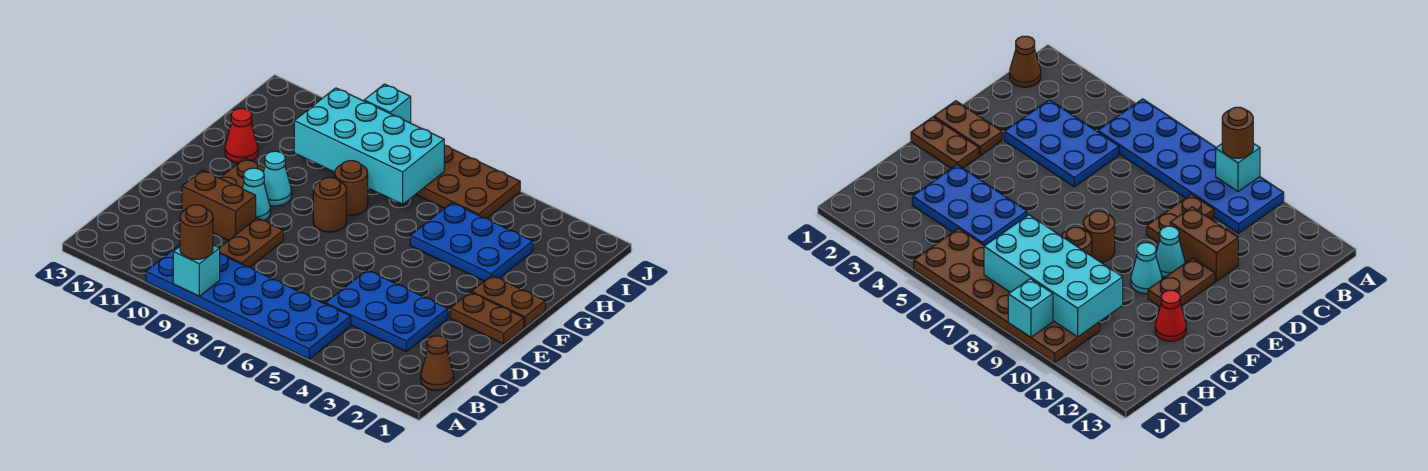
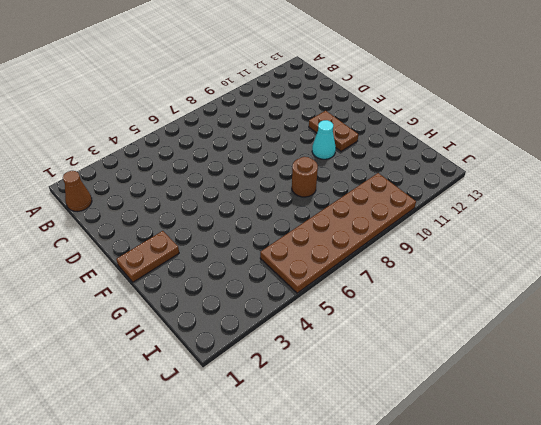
none -> blue 2x6 plate [146,245,351,359]
none -> blue 2x3 plate [325,270,448,352]
none -> brown 1x2 plate [220,218,283,267]

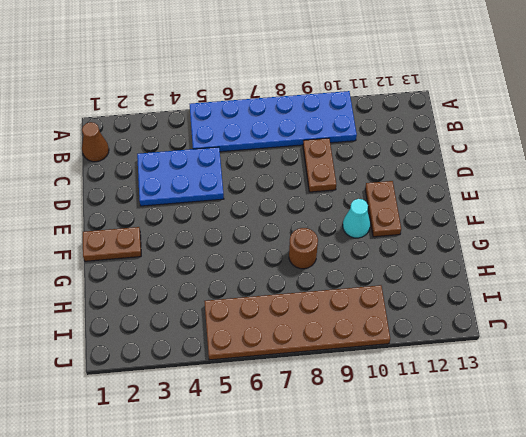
none -> brown 1x2 brick [182,170,256,241]
none -> brown 1x2 plate [450,292,524,344]
none -> cyan 1x1 cone [242,168,270,221]

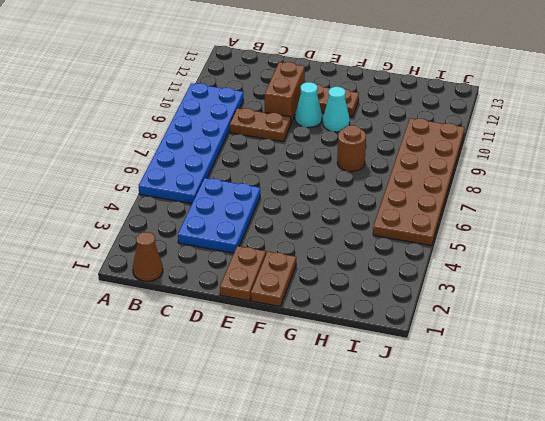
none -> brown 1x1 round brick [313,177,346,232]
none -> blue 2x3 plate [410,203,533,281]
none -> red 1x1 cone [225,108,258,163]

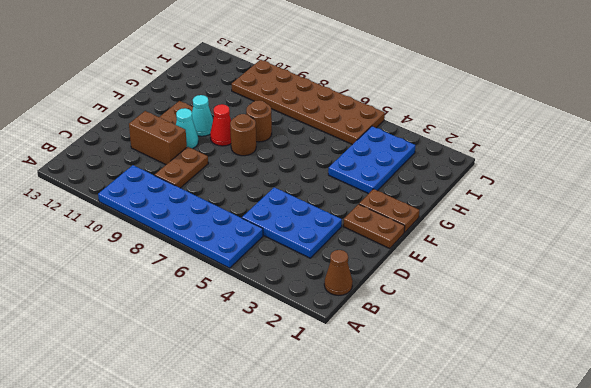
red 1x1 cone [210,104,231,146] -> red 1x1 cone moved to [225,108,258,163]
blue 2x3 plate [328,126,415,194] -> blue 2x3 plate turned to [410,203,533,281]
none -> cyan 1x1 brick [173,245,220,296]
none -> cyan 2x4 brick [294,88,444,204]
none -> cyan 1x1 brick [364,84,411,123]

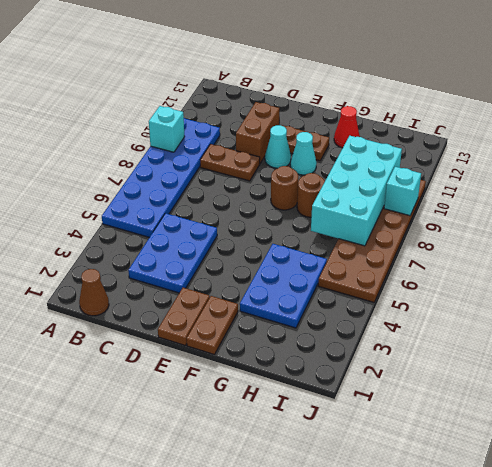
none -> brown 1x1 round brick [180,205,213,259]

